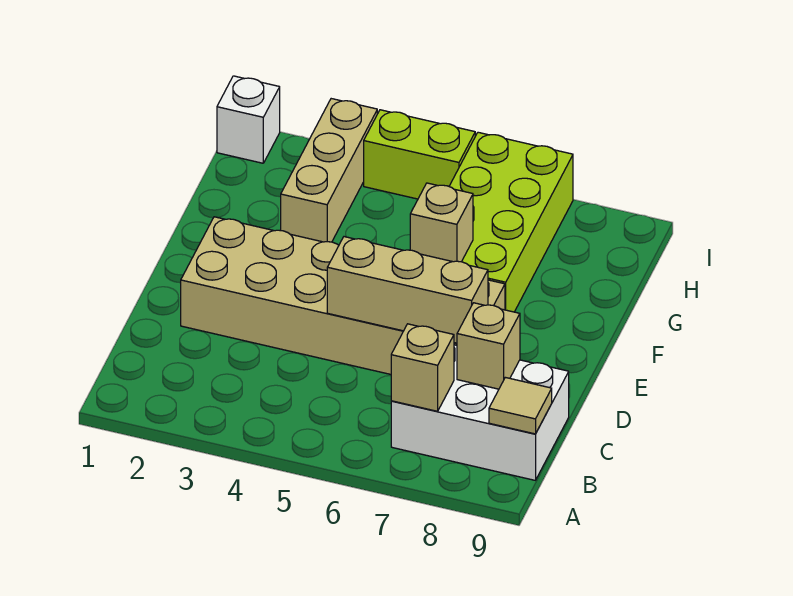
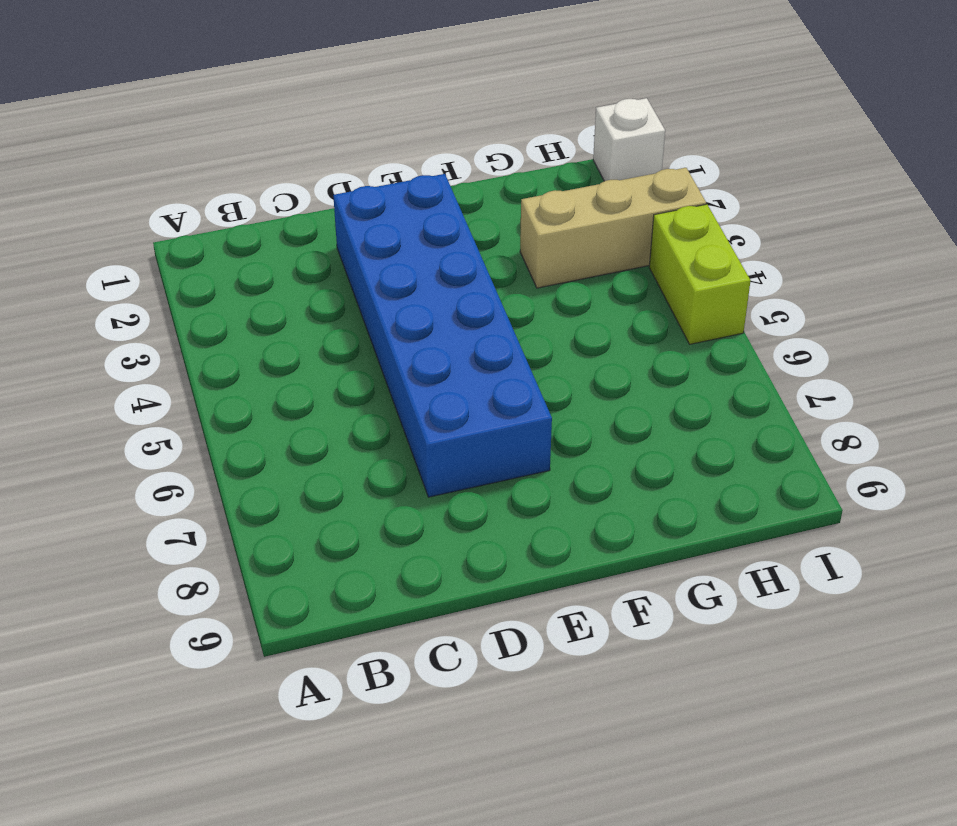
blue 2x6 brick [333,174,552,497] -> tan 2x6 brick [181,217,505,374]
none -> white 2x3 brick [391,345,569,480]
none -> lime 2x4 brick [449,132,573,312]

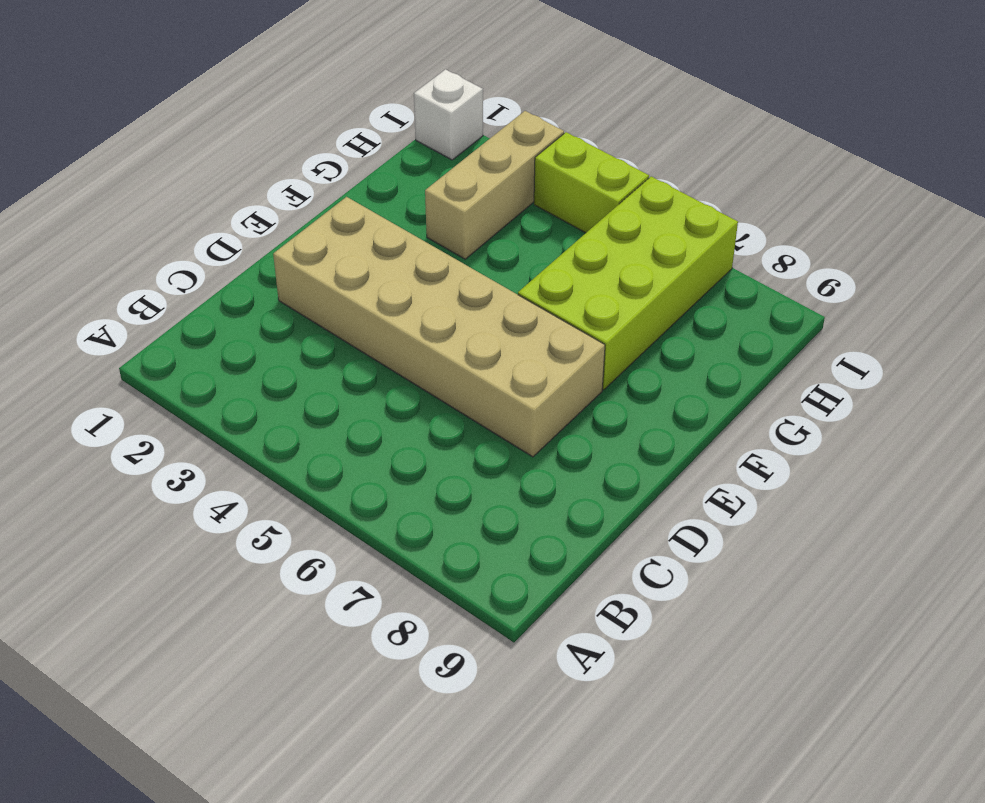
none -> white 2x3 brick [391,345,569,480]
none -> tan 1x1 brick [391,324,454,411]

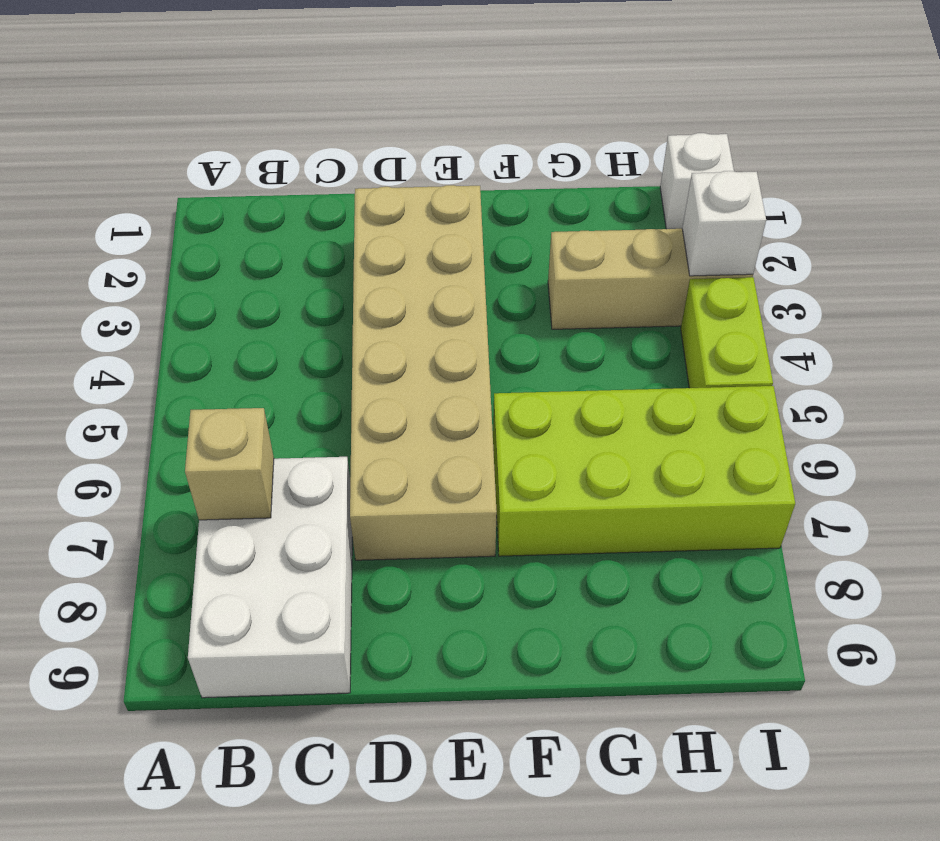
white 1x1 brick [682,171,766,276] -> none
none -> tan 1x1 tile [489,377,552,434]
none -> tan 1x1 brick [457,303,520,389]

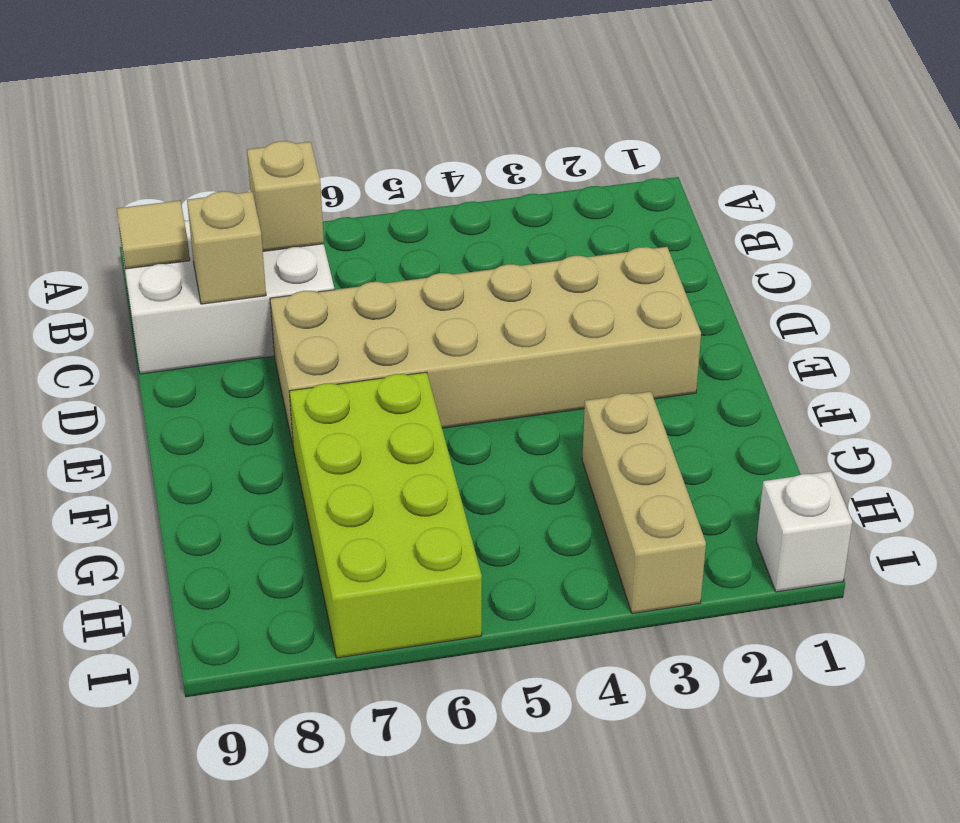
none -> lime 1x2 brick [364,110,475,199]
none -> tan 1x3 brick [327,237,488,343]

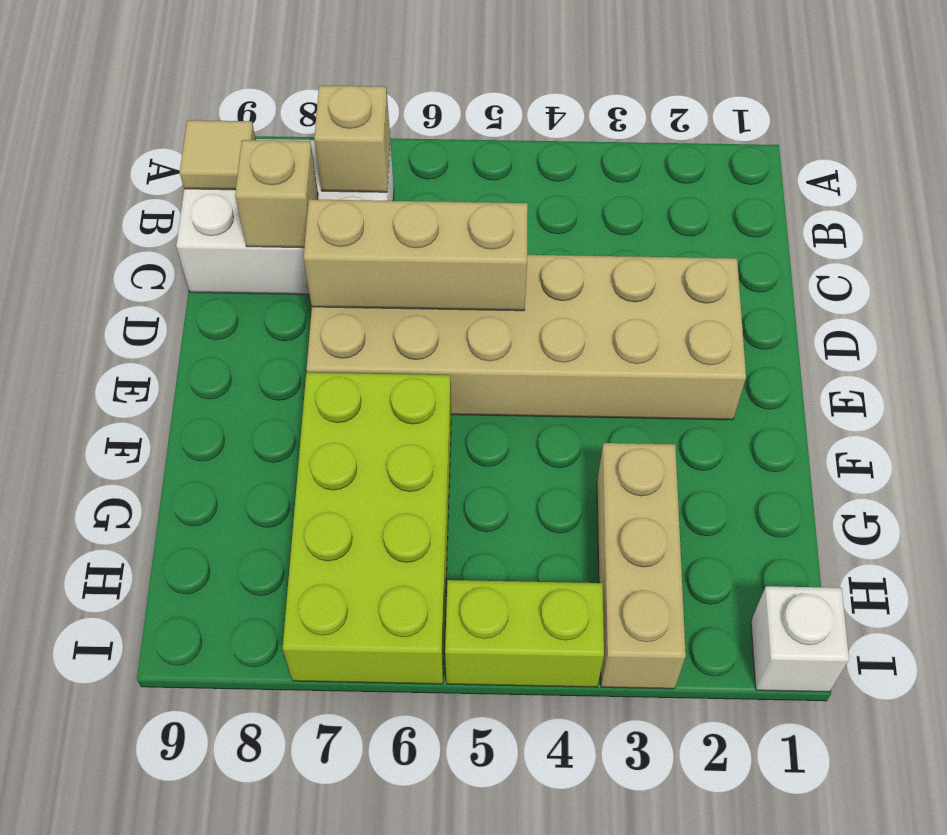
none -> tan 1x1 brick [410,183,473,262]

